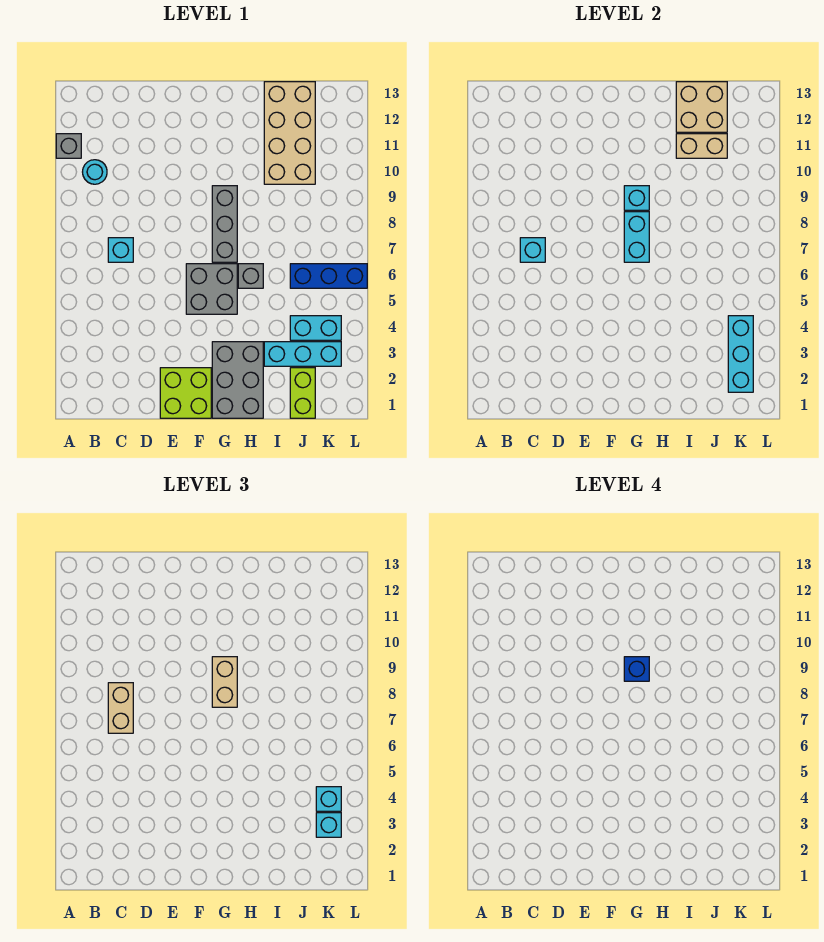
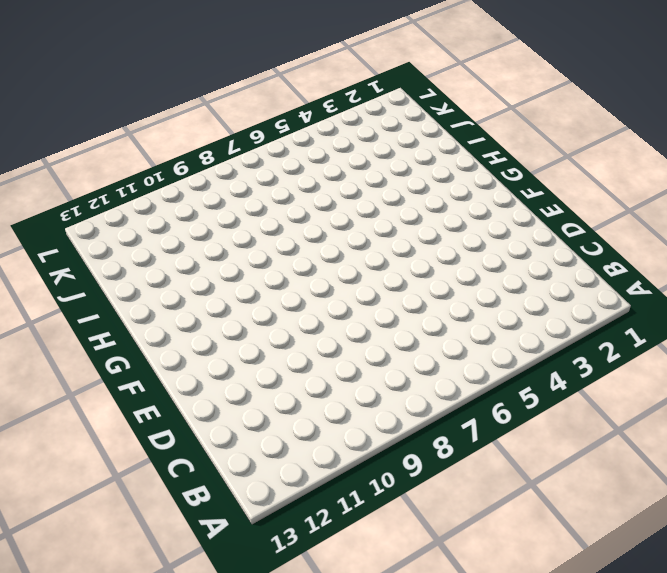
none -> grey 1x1 brick [56,134,81,158]
none -> cyan 1x1 round brick [83,160,107,184]
none -> cyan 1x1 brick [108,238,133,262]

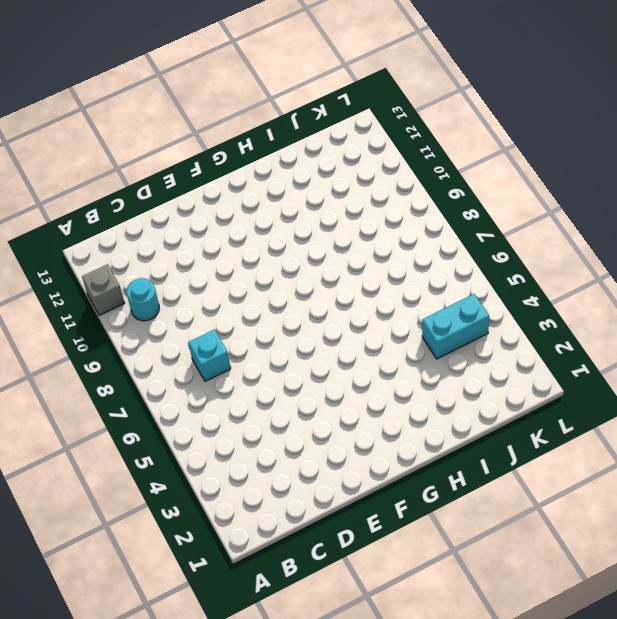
none -> lime 2x2 brick [160,368,211,418]
none -> grey 2x2 brick [186,264,237,314]
none -> grey 2x3 brick [212,342,263,418]

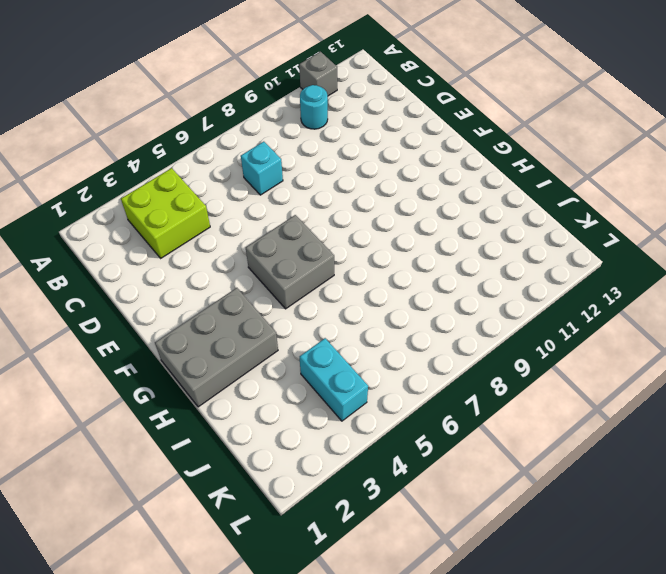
lime 2x2 brick [121,168,210,258] -> lime 2x2 brick moved to [160,368,211,418]
none -> grey 1x3 brick [212,186,237,262]
none -> grey 1x1 brick [238,264,263,288]
none -> cyan 1x3 brick [264,342,341,366]

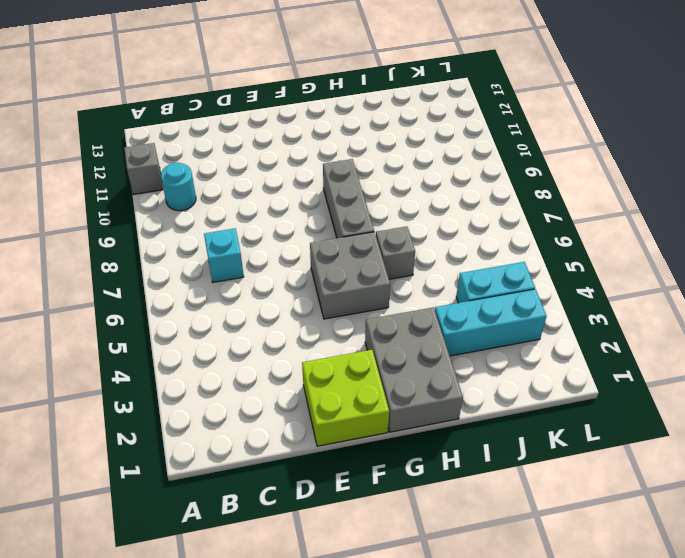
none -> tan 2x4 brick [264,82,315,184]
none -> lime 1x2 brick [290,368,315,418]
none -> blue 1x3 brick [290,264,367,288]

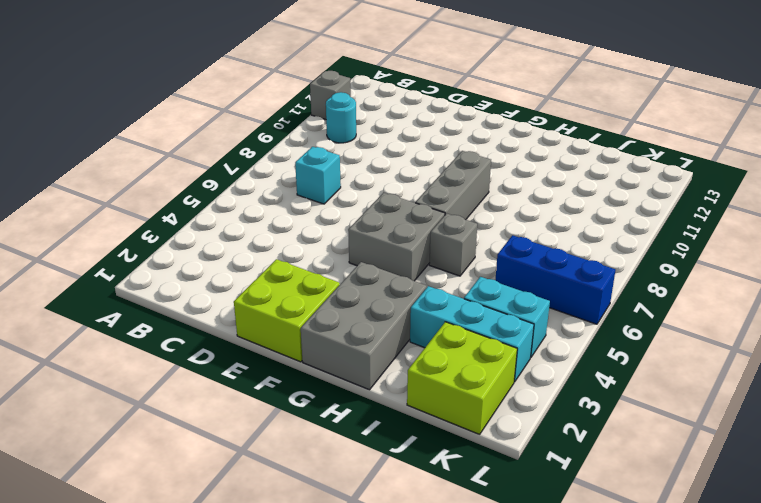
lime 2x2 brick [407,322,517,434] -> lime 1x2 brick [290,368,315,418]
none -> tan 2x4 brick [264,82,315,184]
none -> cyan 1x1 brick [520,238,545,262]
none -> cyan 1x2 brick [624,212,649,262]

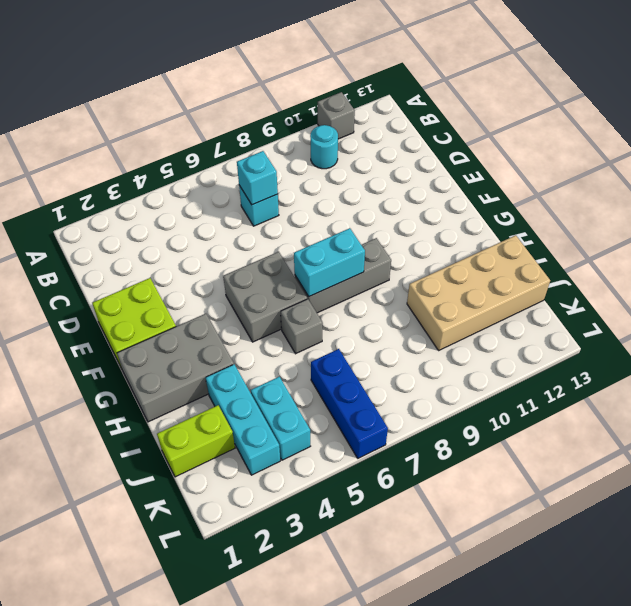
none -> cyan 1x1 brick [624,186,649,210]
none -> tan 1x2 brick [676,134,727,158]
none -> tan 2x2 brick [676,82,727,132]

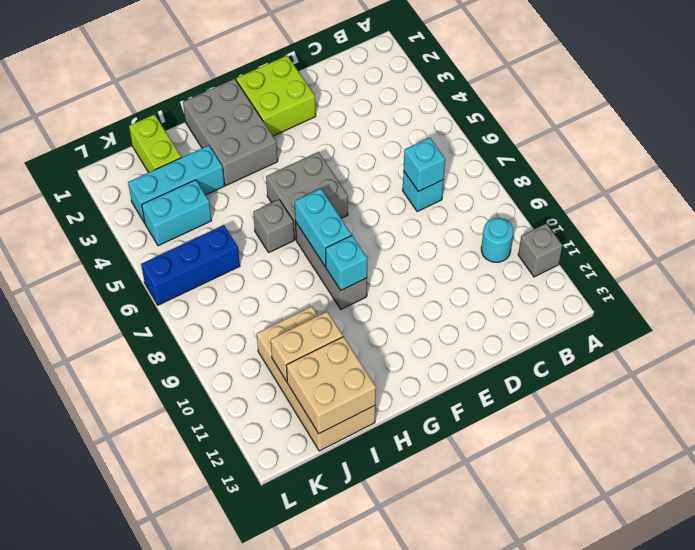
none -> cyan 1x3 brick [728,316,753,392]
none -> tan 1x2 brick [108,683,133,733]
none -> tan 1x2 brick [212,657,237,707]

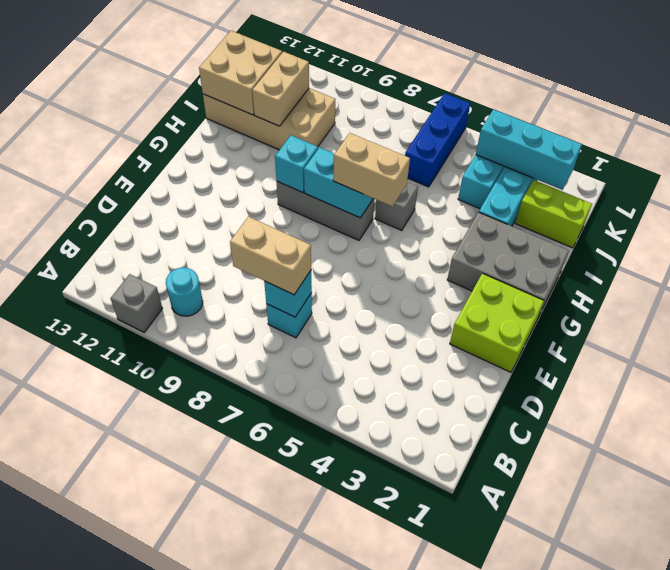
tan 1x2 brick [333,133,410,207] -> tan 1x2 brick moved to [212,657,237,707]
none -> grey 2x2 brick [186,264,237,314]
none -> cyan 1x1 brick [316,813,341,837]
none -> cyan 1x1 brick [316,787,341,811]

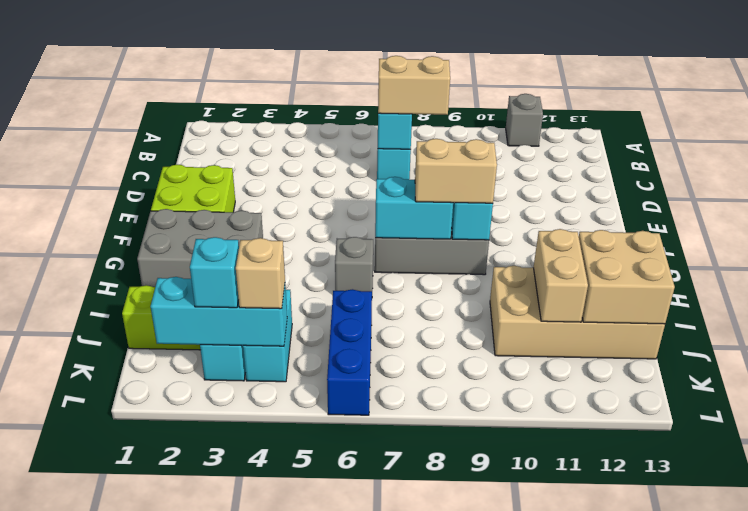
tan 1x1 brick [236,238,285,309] -> cyan 1x1 brick [316,787,341,811]
none -> cyan 1x1 round brick [83,160,107,184]
none -> grey 2x2 brick [186,264,237,314]
none -> blue 1x1 brick [624,657,649,681]

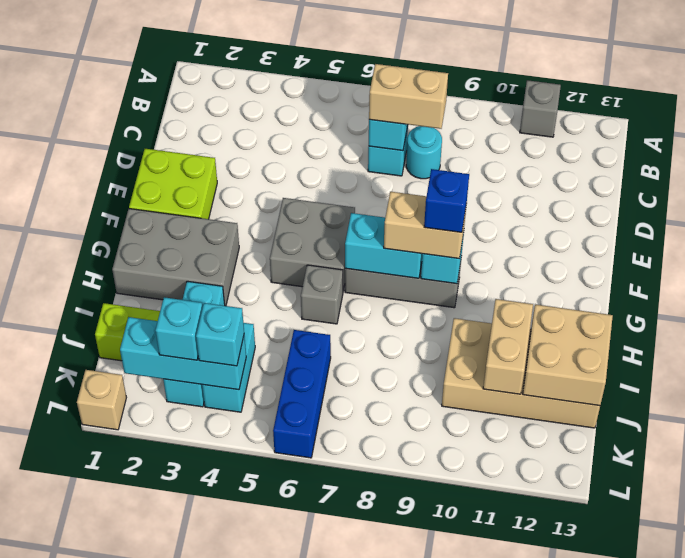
cyan 1x1 round brick [406,126,442,179] -> cyan 1x1 round brick moved to [83,160,107,184]
tan 1x1 brick [77,370,126,430] -> none

